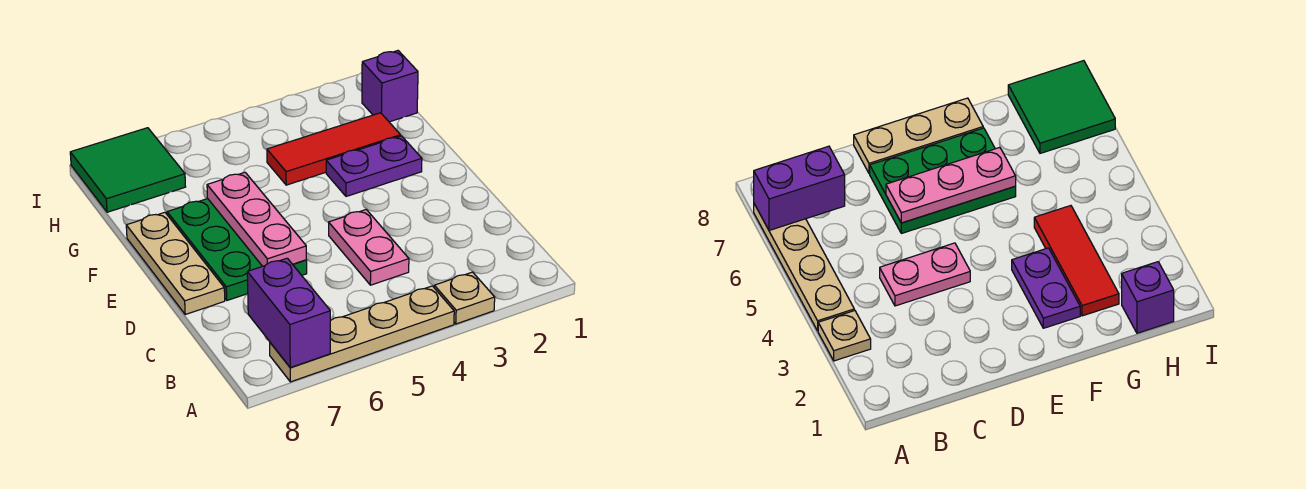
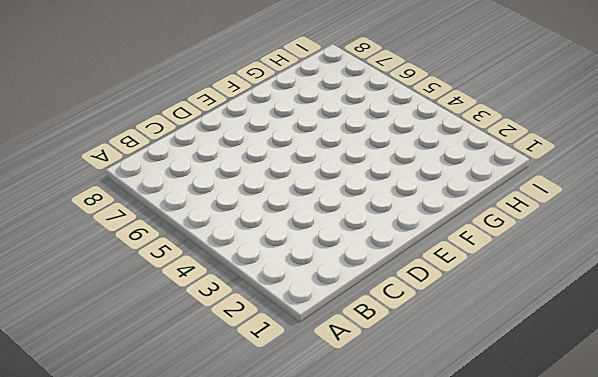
none -> tan 1x1 plate [434,272,495,324]
none -> tan 1x4 plate [270,286,454,382]

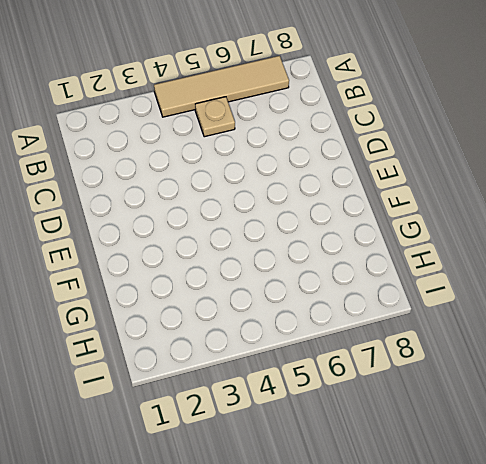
tan 1x4 tile [154,56,289,117] -> tan 1x4 plate [270,286,454,382]
tan 1x1 plate [195,97,235,137] -> tan 1x1 plate moved to [434,272,495,324]
none -> pink 1x2 plate [329,210,409,285]
none -> green 2x3 plate [167,199,307,300]

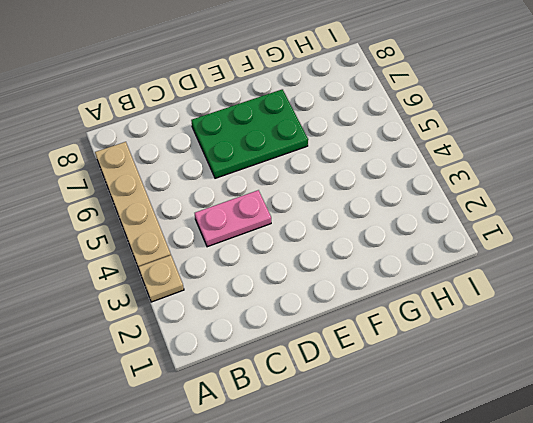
none -> tan 1x3 plate [126,212,225,314]
none -> purple 1x2 plate [326,136,422,196]

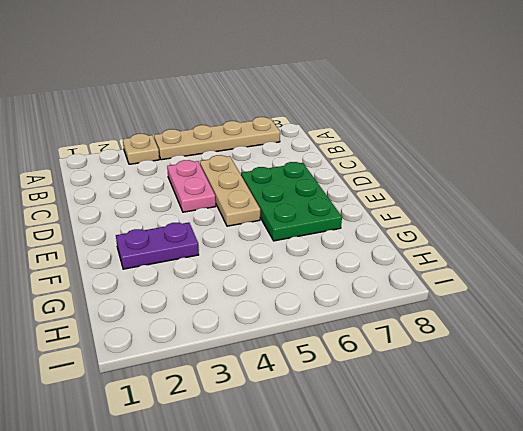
tan 1x3 plate [200,155,260,226] -> tan 1x3 plate moved to [126,212,225,314]
none -> red 1x3 tile [267,113,401,185]
none -> purple 1x1 brick [362,51,418,122]

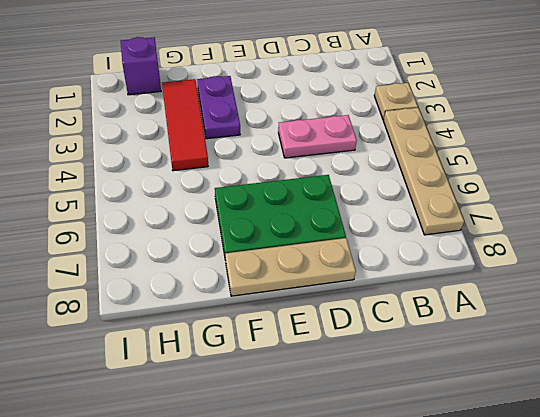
none -> green 2x2 tile [70,128,185,212]
none -> purple 1x2 brick [247,258,330,368]

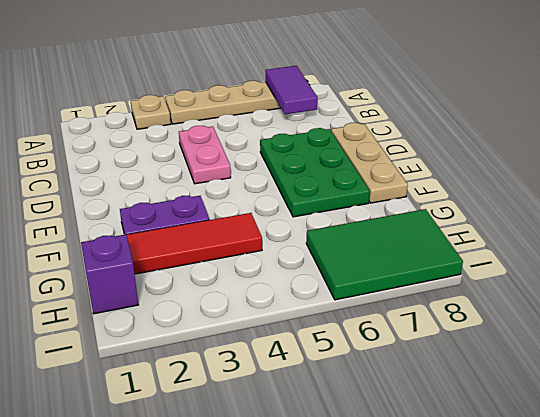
purple 1x2 tile [266,66,318,114] -> purple 1x2 brick [247,258,330,368]
green 2x3 tile [306,209,463,300] -> green 2x2 tile [70,128,185,212]
none -> pink 1x3 plate [207,172,306,266]

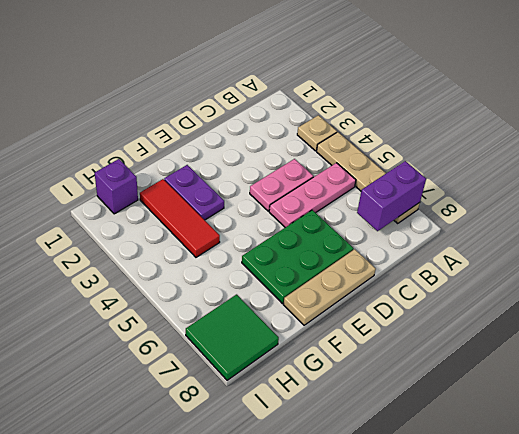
pink 1x3 plate [269,163,356,227] -> pink 1x3 plate moved to [207,172,306,266]

